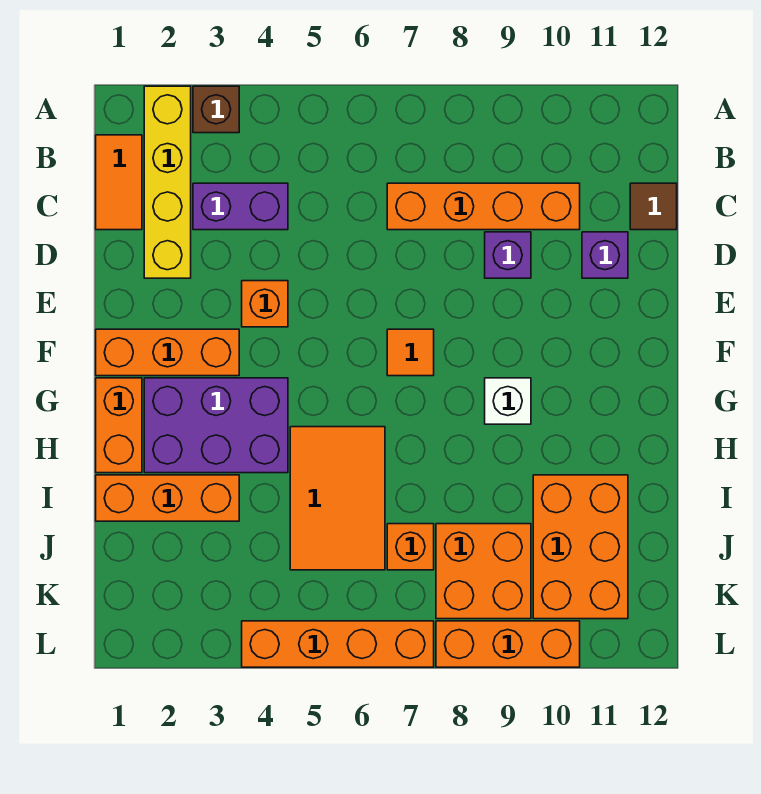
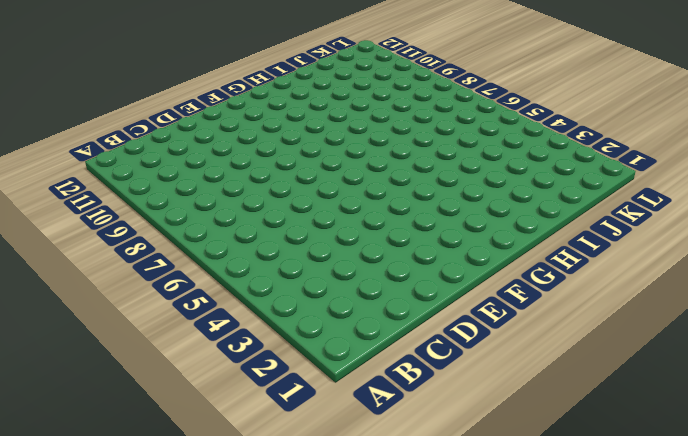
none -> yellow 1x4 brick [144,86,191,278]
none -> brown 1x1 brick [193,86,239,133]
none -> orange 1x2 tile [96,135,142,230]

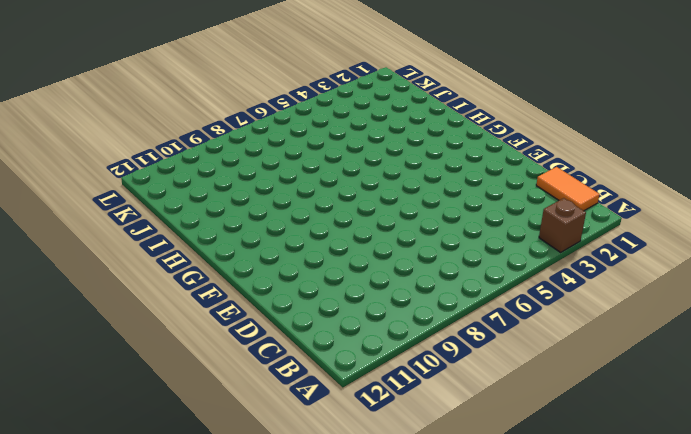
none -> yellow 1x4 brick [144,86,191,278]
none -> purple 1x2 brick [193,183,288,230]
none -> orange 1x4 brick [387,183,580,230]

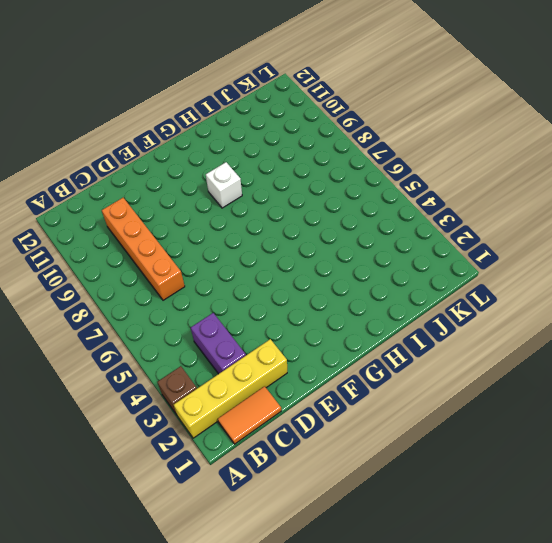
none -> brown 1x1 tile [630,183,677,230]
none -> purple 1x1 brick [485,232,531,278]
none -> purple 1x1 brick [582,232,628,278]

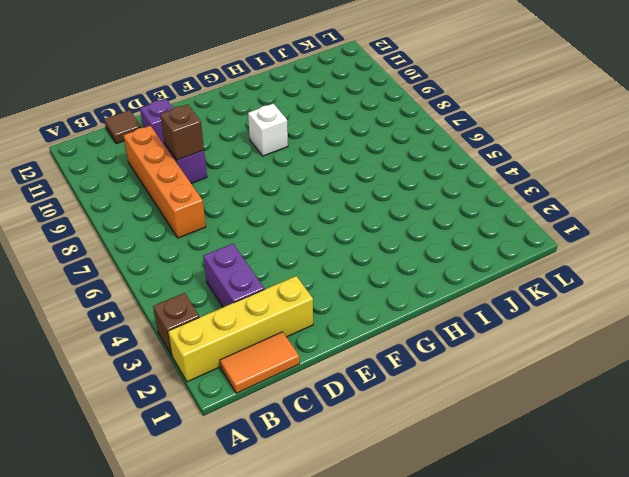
brown 1x1 brick [160,104,204,160] -> none
none -> orange 1x1 brick [242,281,288,327]
none -> orange 1x3 brick [96,329,239,376]
none -> orange 1x1 tile [387,329,434,376]

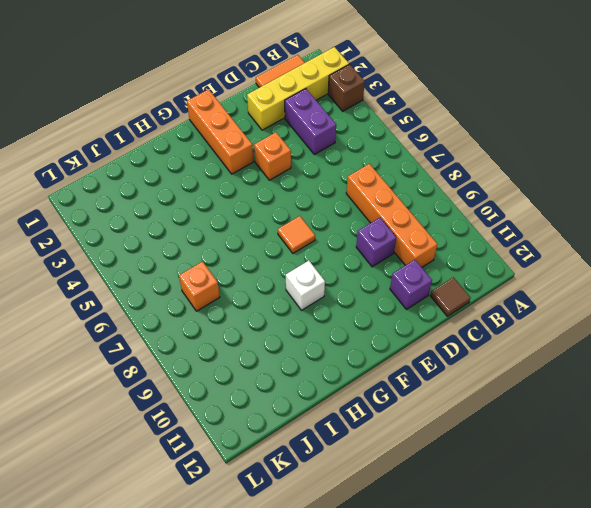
none -> orange 1x2 brick [96,378,142,473]
none -> purple 2x3 brick [144,378,288,473]
none -> orange 2x3 tile [290,427,385,570]

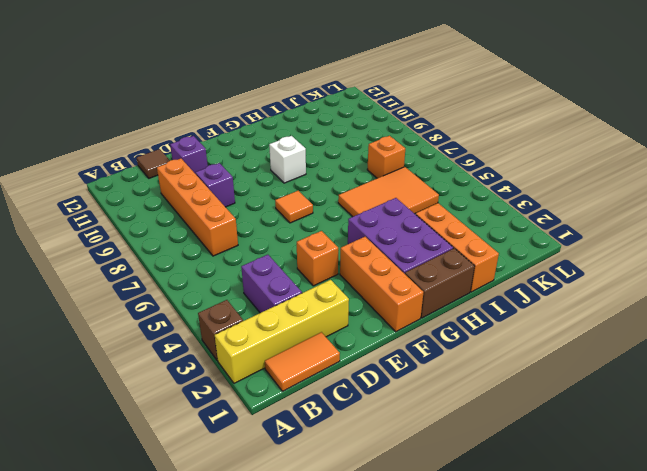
brown 1x2 brick [405,248,474,318] -> orange 1x2 brick [96,378,142,473]
none -> orange 2x3 brick [533,475,628,619]
none -> orange 2x2 brick [436,524,531,619]
none -> orange 1x4 brick [242,621,434,667]

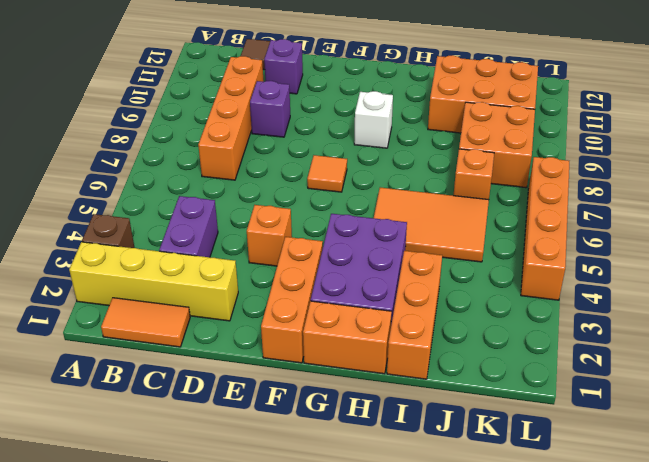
none -> orange 1x3 brick [436,621,580,667]

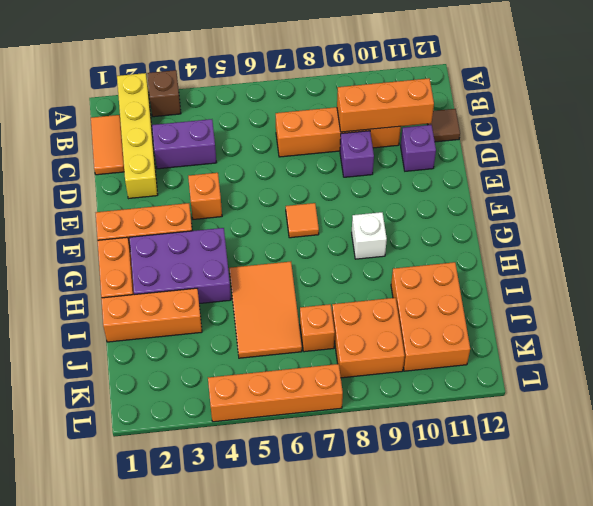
orange 1x3 brick [337,78,434,132] -> orange 1x3 brick moved to [436,621,580,667]

